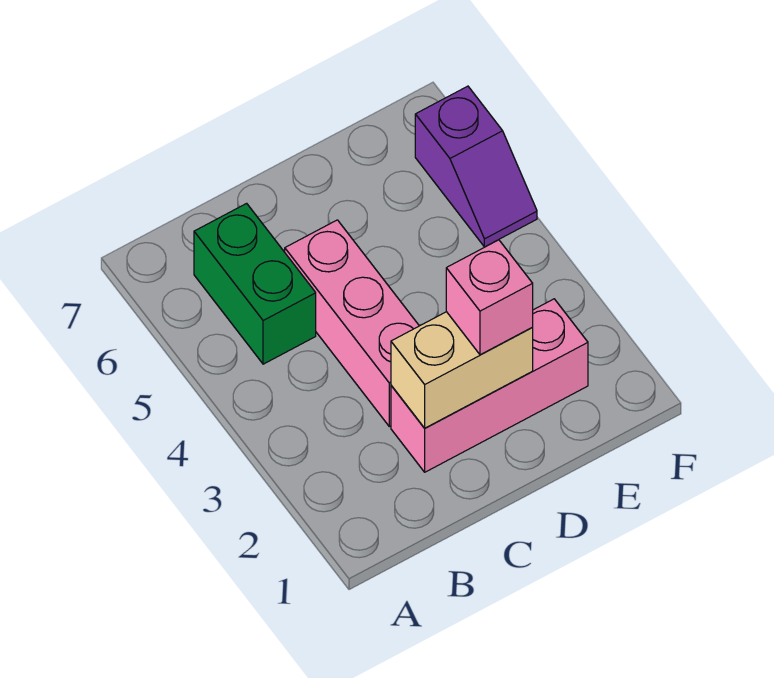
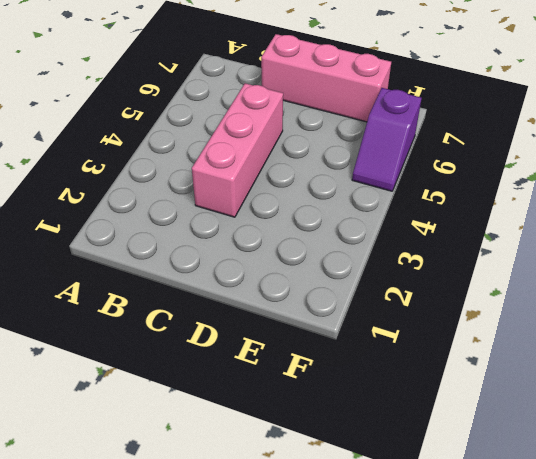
pink 1x3 brick [261,34,391,122] -> pink 1x3 brick moved to [391,299,588,472]
none -> green 1x2 brick [194,203,316,364]
none -> tan 1x2 brick [391,312,533,428]

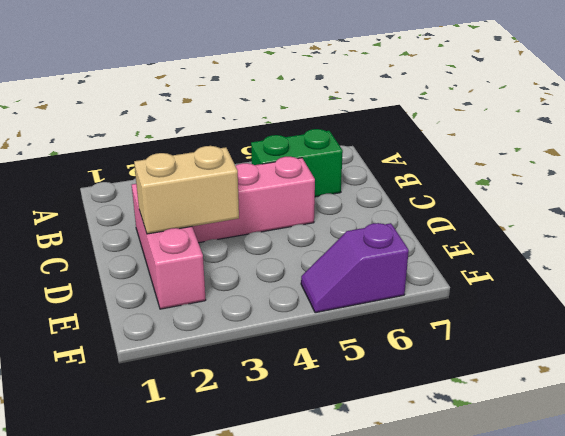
tan 1x2 brick [134,146,239,234] -> tan 1x2 brick turned to [391,312,533,428]
none -> pink 1x1 brick [446,240,533,355]

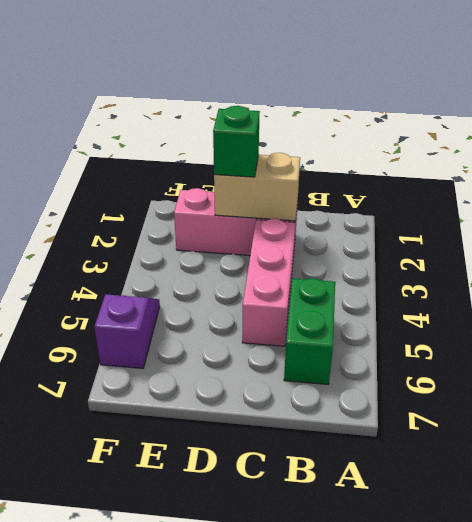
green 1x1 brick [213,106,260,177] -> pink 1x1 brick [446,240,533,355]

